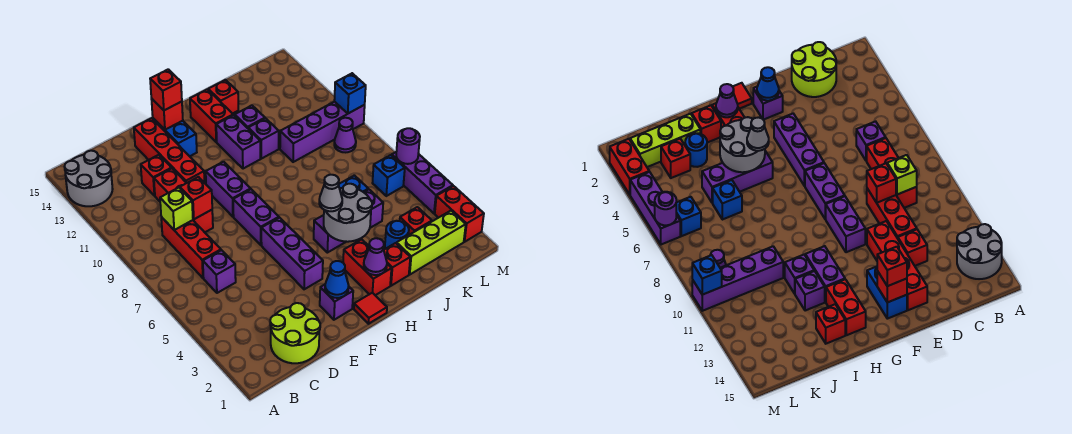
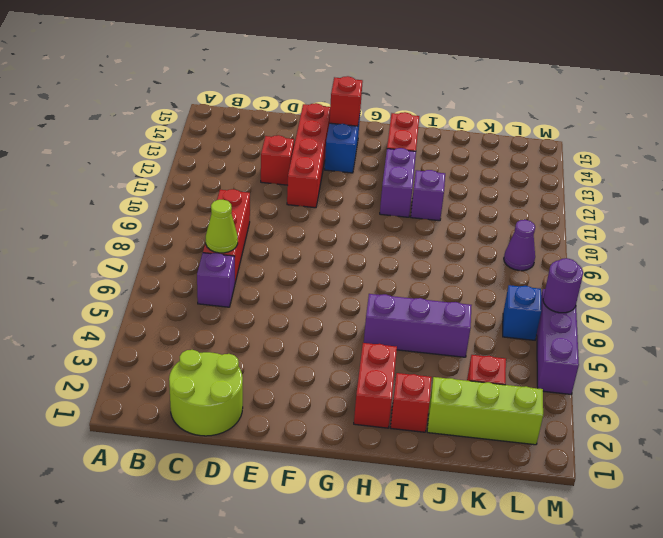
lime 1x1 cone [206,200,238,253] -> none
none -> grey 2x2 round brick [64,151,113,206]
none -> red 1x3 brick [154,169,213,232]
none -> purple 1x1 brick [320,285,353,320]
none -> purple 1x3 brick [261,218,323,289]

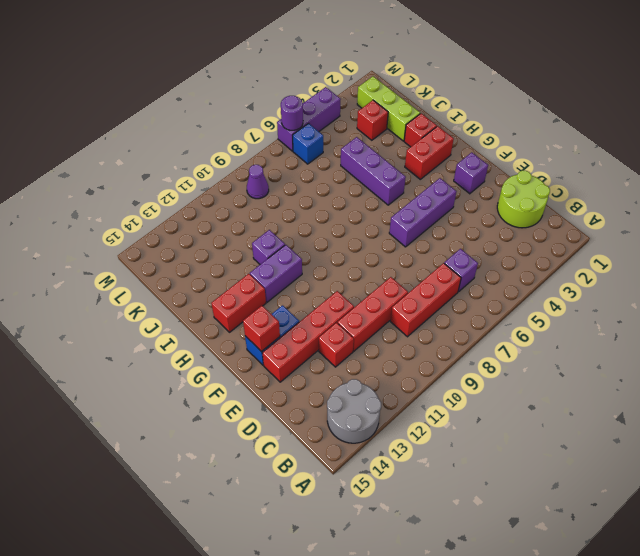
none -> purple 1x2 brick [233,189,279,245]
none -> purple 1x2 brick [206,162,250,217]
none -> red 1x1 tile [354,293,387,324]
none -> purple 1x1 brick [235,106,265,128]

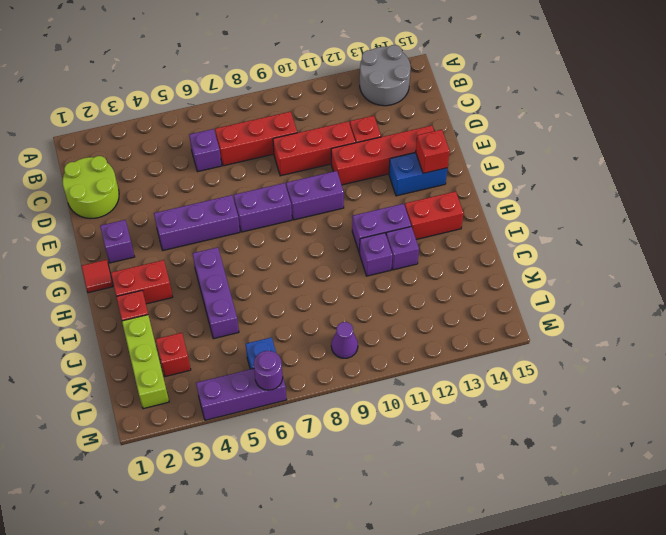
none -> red 1x1 brick [208,80,238,114]
none -> blue 1x1 round brick [385,221,409,249]
none -> blue 1x1 brick [339,175,368,192]
none -> purple 1x4 brick [280,102,365,162]

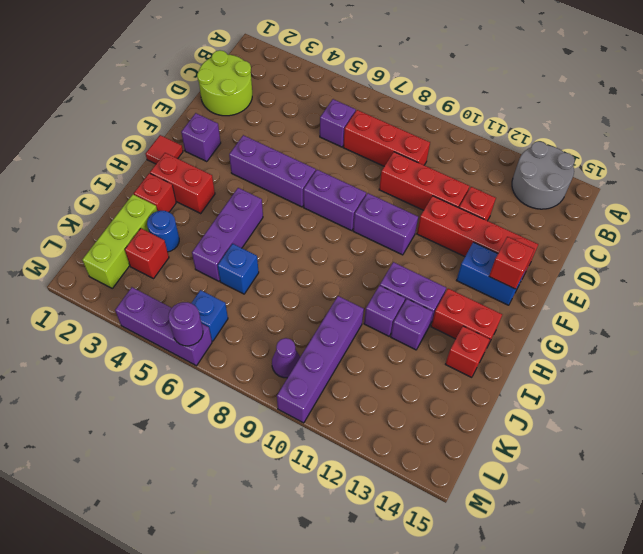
none -> red 1x2 brick [435,186,484,242]
none -> lime 1x1 brick [160,188,193,230]
none -> red 1x1 brick [180,177,212,219]
none -> blue 1x1 cone [325,261,349,298]

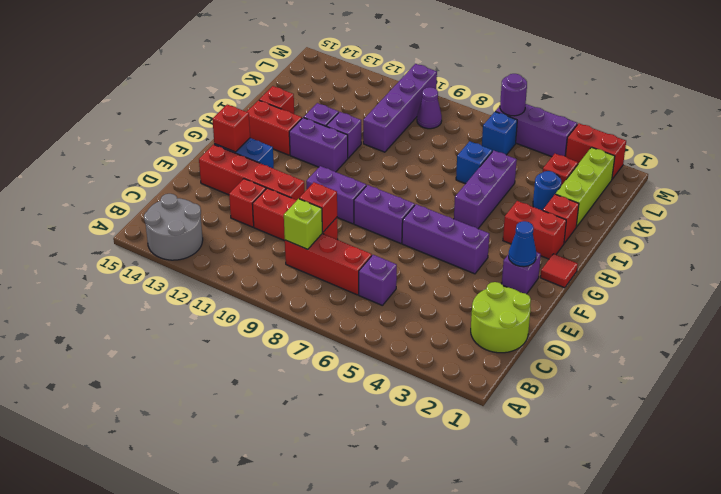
none -> purple 1x1 cone [364,238,387,275]
none -> grey 2x2 round brick [324,184,372,242]
none -> blue 1x1 brick [334,73,366,113]
none -> red 1x1 brick [150,69,182,110]

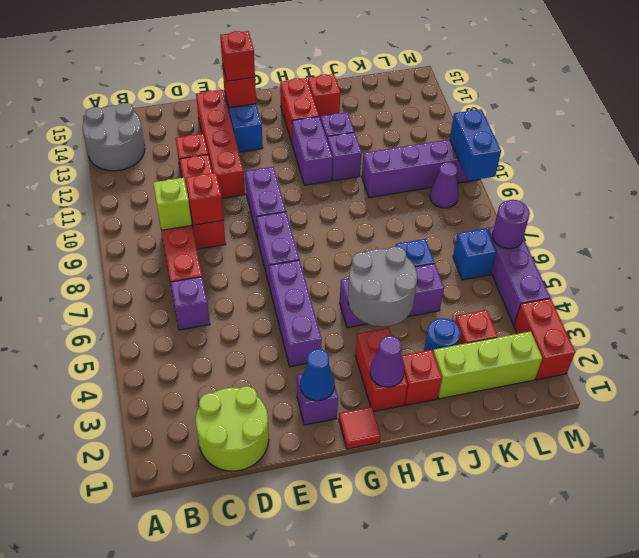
blue 1x2 brick [450,109,501,181] -> blue 1x1 brick [334,73,366,113]
none -> grey 1x1 cone [319,175,342,211]

